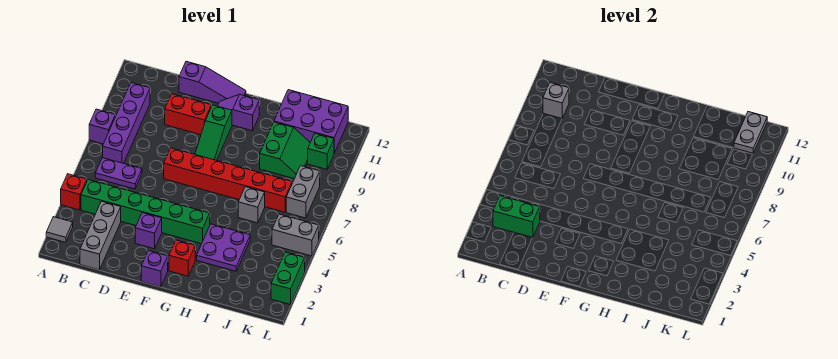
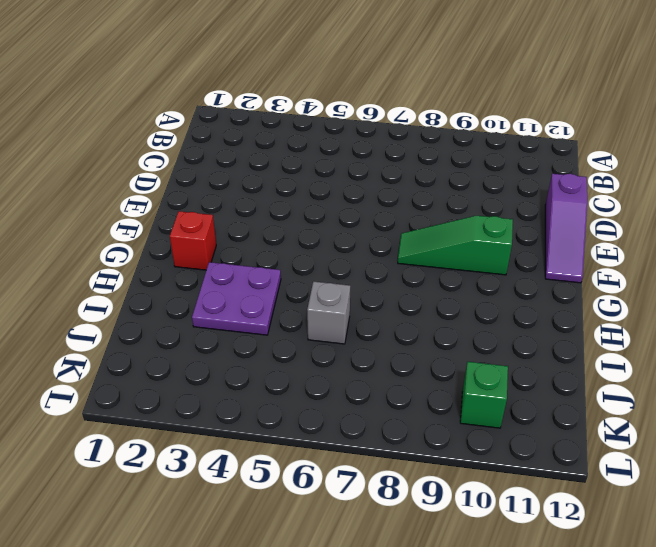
none -> grey 1x1 tile [46,217,73,242]
none -> red 1x1 brick [61,174,87,210]
none -> purple 1x1 brick [89,109,115,144]

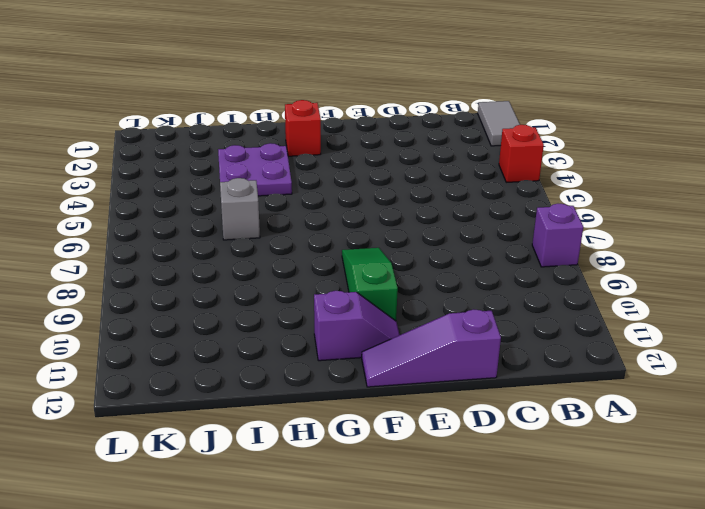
grey 1x2 tile [478,101,520,146] -> grey 1x1 tile [46,217,73,242]
none -> green 1x6 brick [81,180,210,244]
none -> purple 1x2 plate [95,158,142,189]
none -> purple 1x4 brick [103,83,150,163]

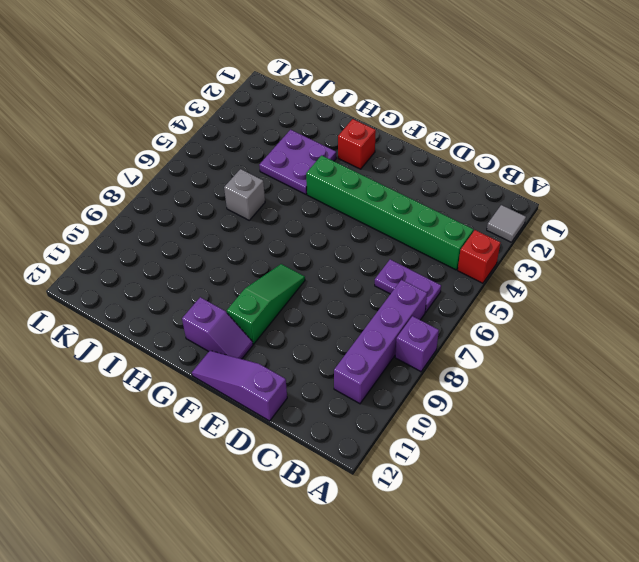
none -> grey 1x3 brick [80,201,121,270]
none -> red 1x2 brick [165,94,211,135]
none -> purple 1x1 brick [135,213,162,249]

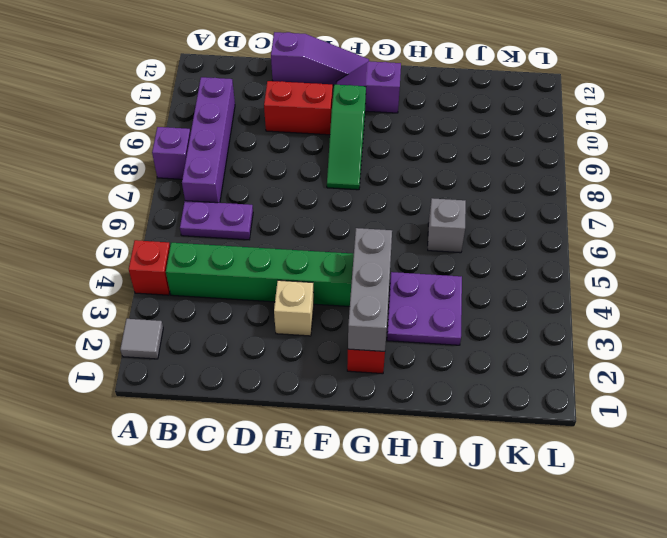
tan 1x1 brick [274,280,314,336] -> purple 1x1 brick [135,213,162,249]
grey 1x3 brick [348,228,392,351] -> grey 1x3 brick moved to [80,201,121,270]
none -> red 1x6 brick [164,148,293,212]
none -> purple 1x1 brick [141,251,168,287]
none -> green 2x2 slope [260,122,310,179]

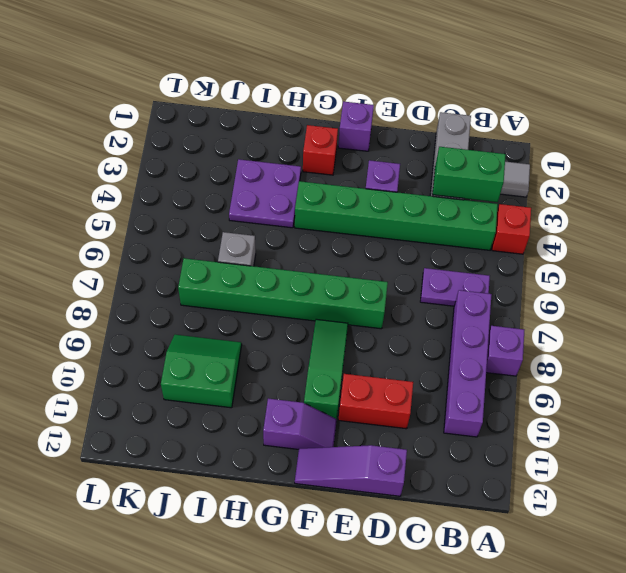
green 1x6 brick [178,258,388,329] -> red 1x6 brick [164,148,293,212]
green 2x2 slope [161,335,242,408] -> green 2x2 slope turned to [260,122,310,179]
none -> purple 2x3 brick [274,90,348,153]
none -> grey 1x2 brick [272,214,319,256]
none -> grey 1x2 brick [286,166,320,218]

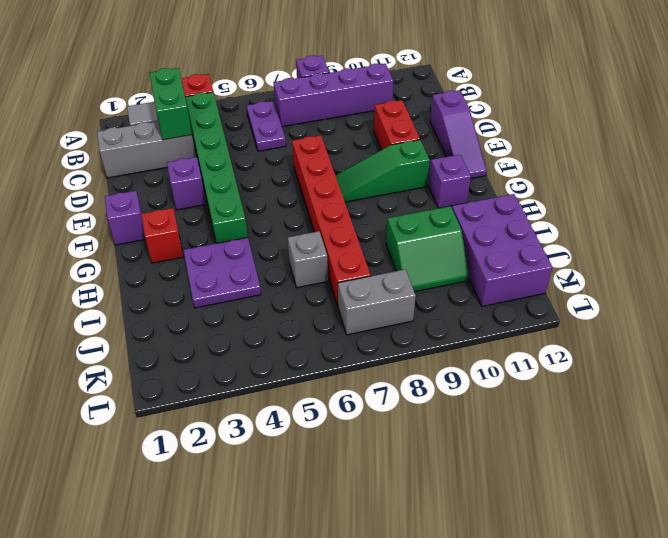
none -> grey 1x2 brick [272,214,319,256]
none -> green 1x1 brick [308,133,334,169]
none -> green 1x2 brick [271,252,305,304]

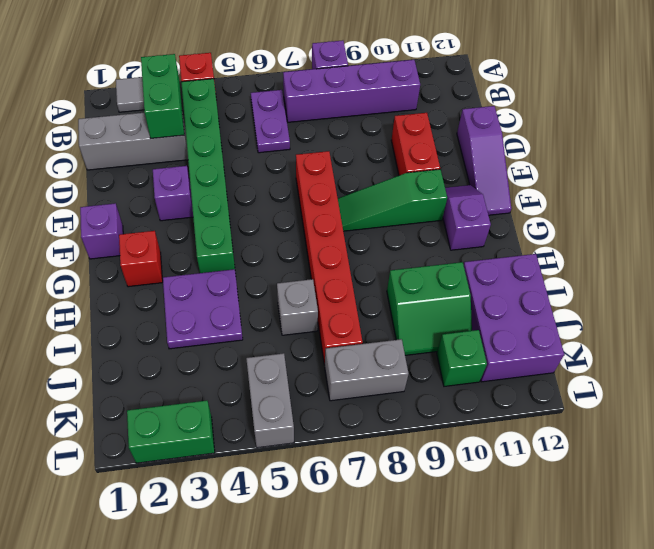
none -> grey 1x1 brick [543,83,569,118]
none -> grey 1x2 plate [734,112,767,153]

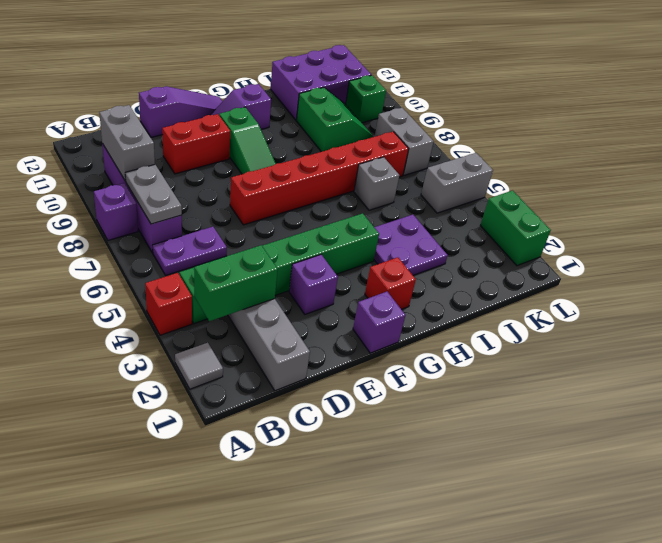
grey 1x2 plate [125,165,182,224] -> grey 1x2 plate moved to [734,112,767,153]
grey 1x2 brick [99,105,155,181] -> grey 1x1 brick [543,83,569,118]

